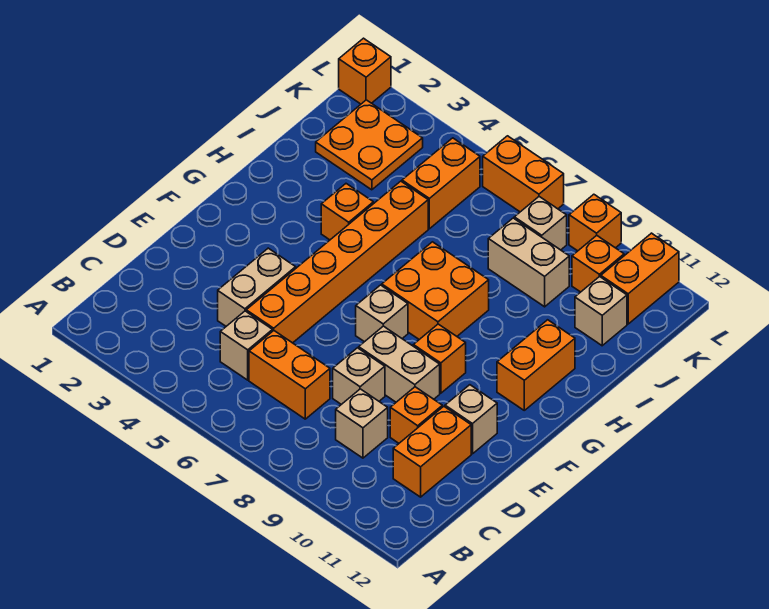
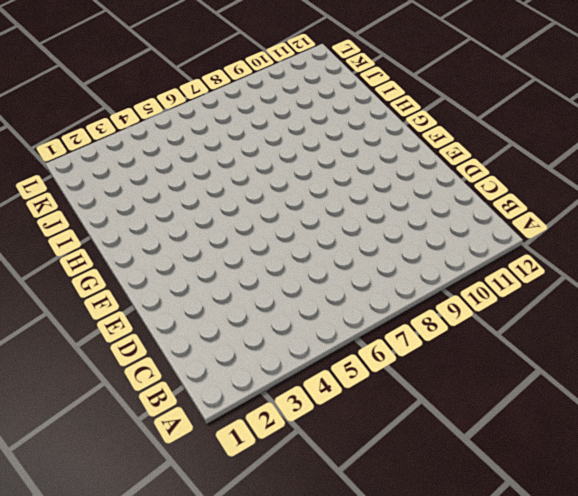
none -> tan 1x1 brick [220,311,272,380]
none -> orange 1x2 brick [249,331,330,419]
none -> tan 1x1 brick [336,389,388,458]

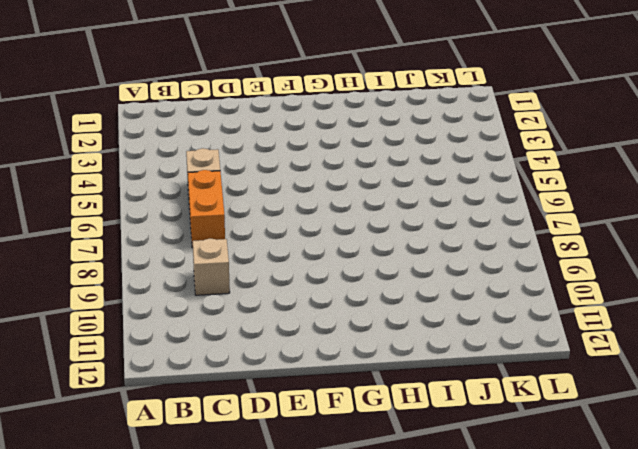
none -> orange 1x2 brick [393,406,471,497]
none -> tan 1x2 brick [218,248,296,326]
none -> orange 1x6 brick [246,181,428,343]

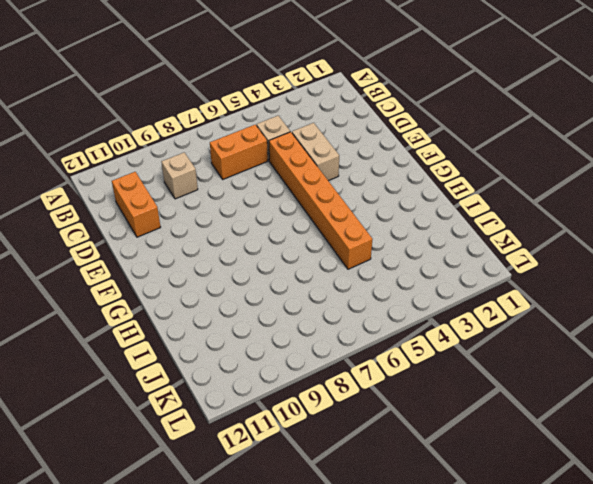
none -> tan 1x1 brick [333,348,385,404]
none -> orange 1x1 brick [390,387,442,443]
none -> tan 1x2 brick [359,326,440,402]

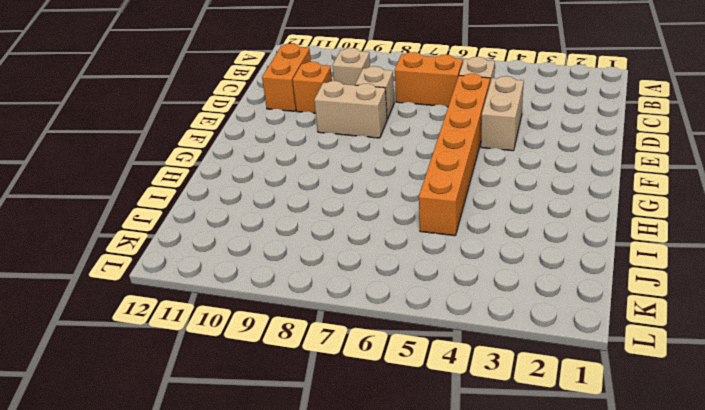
none -> tan 1x1 brick [445,385,497,454]
none -> tan 1x1 brick [356,285,408,342]
none -> orange 1x1 brick [413,324,466,393]

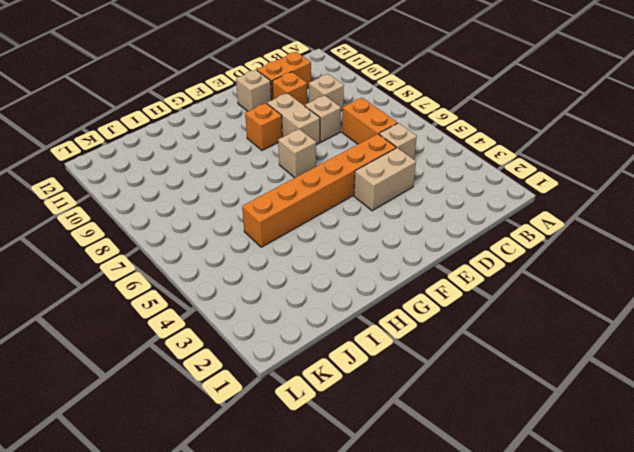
none -> orange 2x2 brick [382,242,489,339]
none -> orange 1x2 brick [497,320,575,410]
none -> orange 1x1 brick [321,184,373,240]

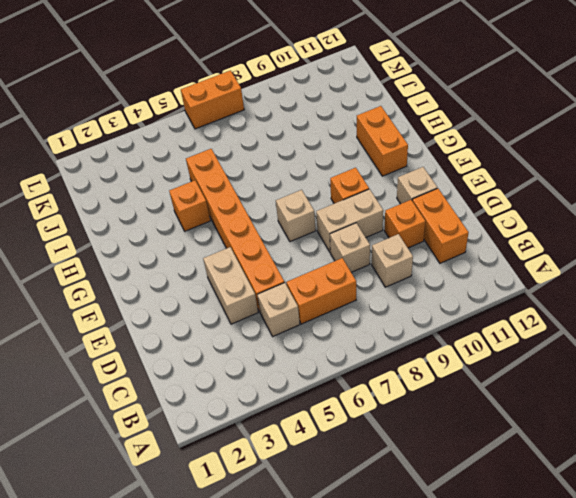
none -> orange 2x2 brick [382,242,489,339]
none -> orange 2x2 plate [316,100,423,190]
none -> orange 1x2 brick [402,138,480,229]

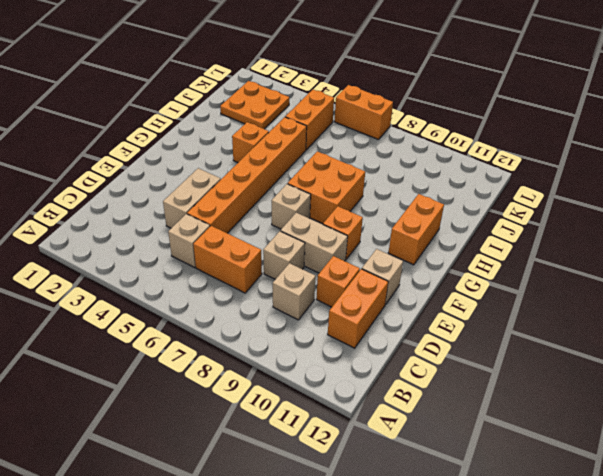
none -> tan 1x2 brick [488,218,569,307]
none -> tan 1x1 brick [575,276,627,346]
none -> tan 1x1 brick [514,197,567,250]

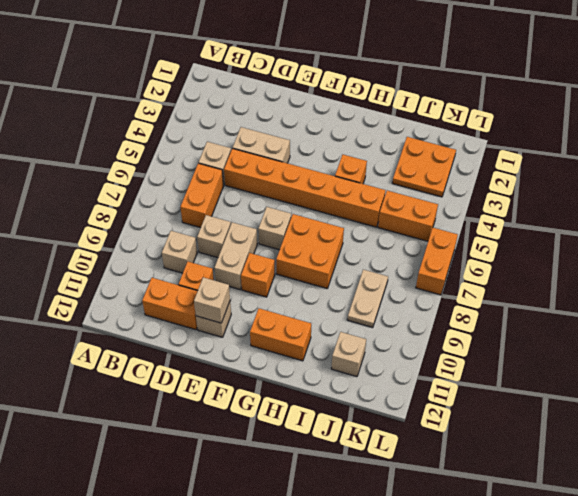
tan 1x1 brick [194,277,230,323] -> tan 1x1 brick moved to [514,197,567,250]
tan 1x2 plate [347,270,388,328] -> tan 1x2 brick [488,218,569,307]
none -> orange 1x1 brick [572,235,624,292]
none -> orange 1x2 brick [601,233,679,324]
none -> orange 1x1 brick [339,38,391,104]

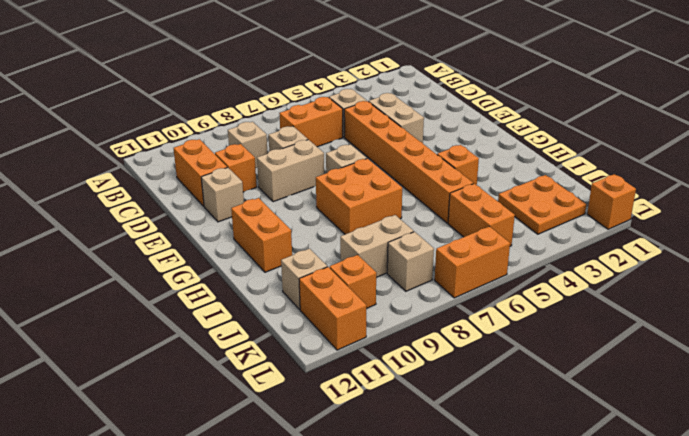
none -> orange 1x1 brick [413,324,466,393]
none -> orange 1x1 brick [569,194,621,251]

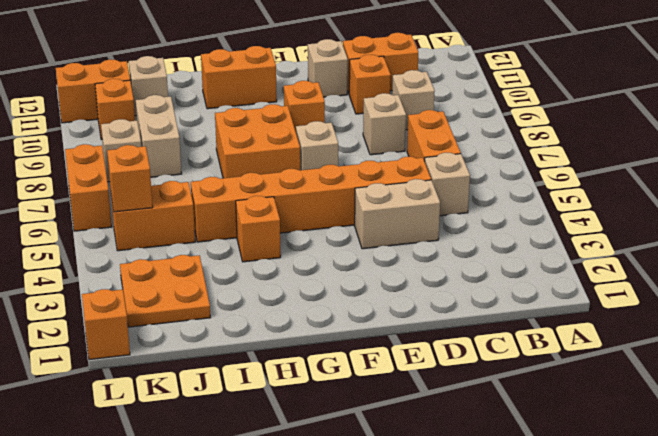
orange 1x1 brick [107,145,153,212] -> orange 1x1 brick moved to [569,194,621,251]
none -> tan 1x2 brick [359,326,440,402]

